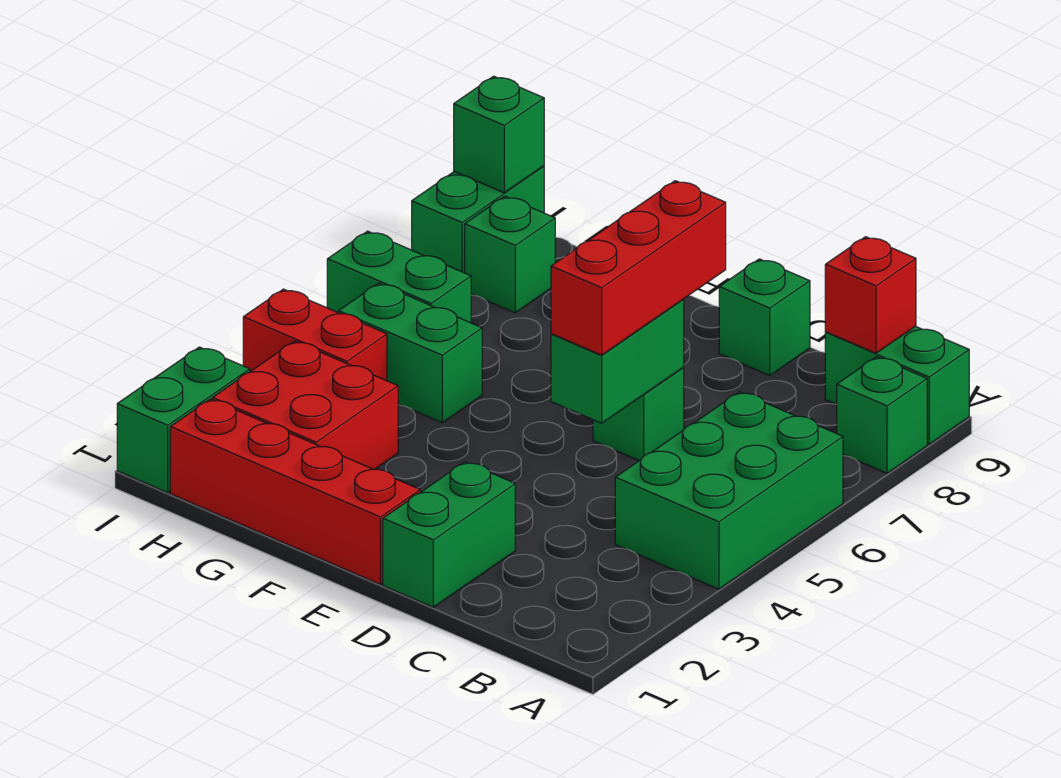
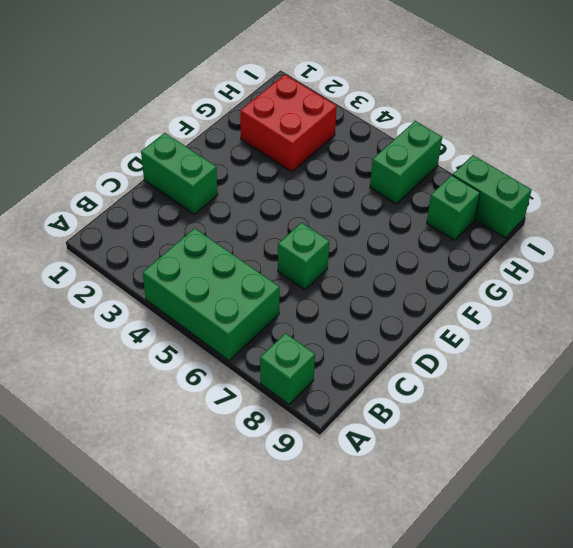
none -> green 1x2 brick [825,326,969,444]
none -> green 1x1 brick [719,259,810,375]
none -> red 1x4 brick [170,399,420,584]

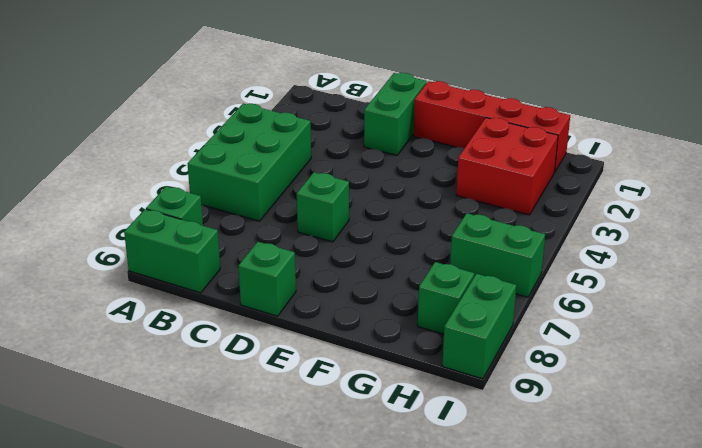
none -> green 1x2 brick [339,283,482,423]
none -> red 1x2 brick [243,289,387,381]
none -> green 1x2 brick [117,347,250,493]

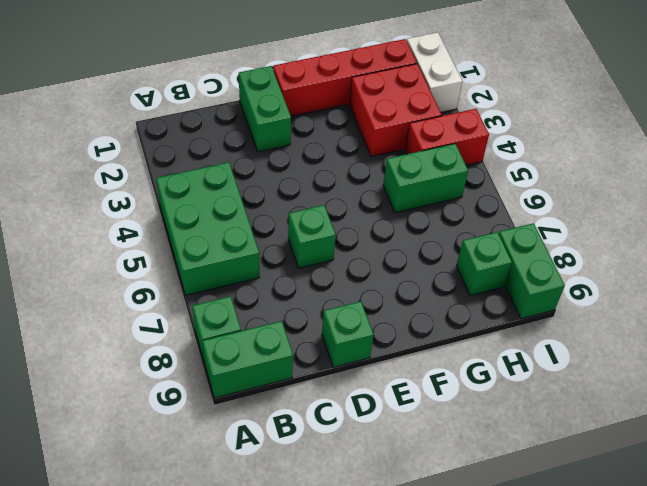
white 1x2 brick [407,32,462,112] -> green 1x2 brick [117,347,250,493]
none -> green 1x2 brick [327,231,471,323]
none -> red 1x1 brick [825,237,916,353]
none -> green 1x2 brick [551,300,684,423]

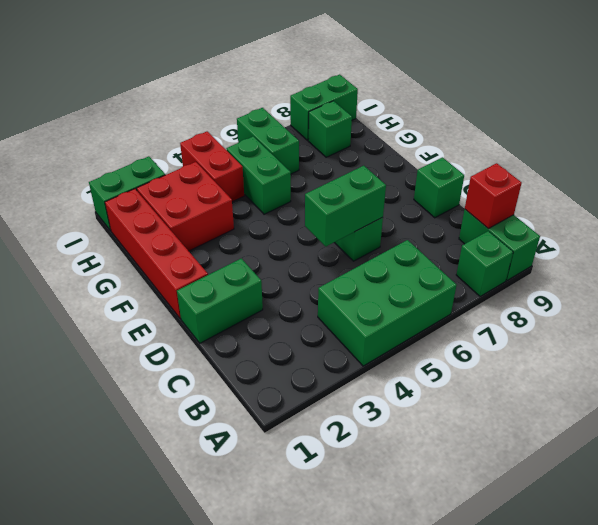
none -> green 1x1 brick [454,76,544,193]
none -> red 1x3 brick [551,181,726,355]

